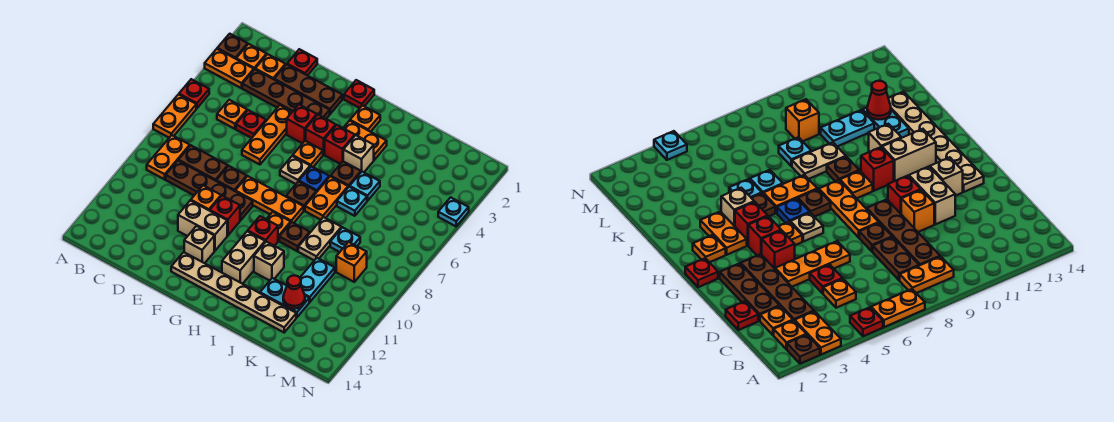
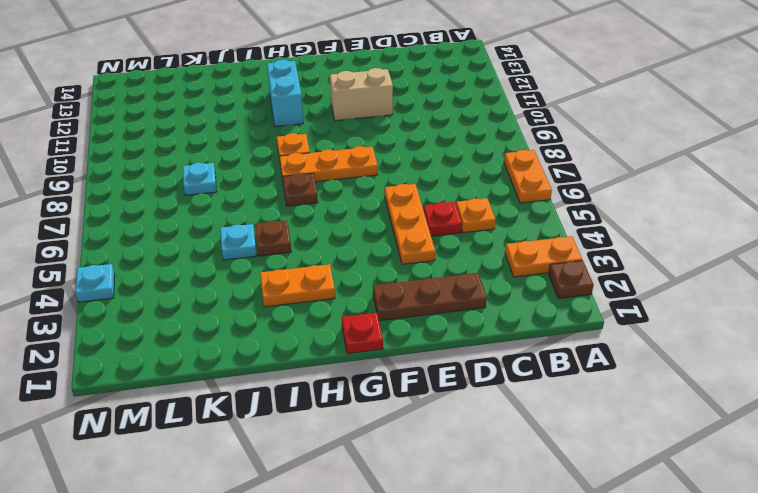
cyan 1x2 brick [267,60,303,127] -> tan 1x2 brick [222,231,265,284]
none -> red 1x1 plate [179,79,209,108]
none -> orange 1x1 plate [236,44,267,69]
none -> orange 1x2 plate [147,135,190,179]
none -> orange 1x1 plate [255,54,286,79]

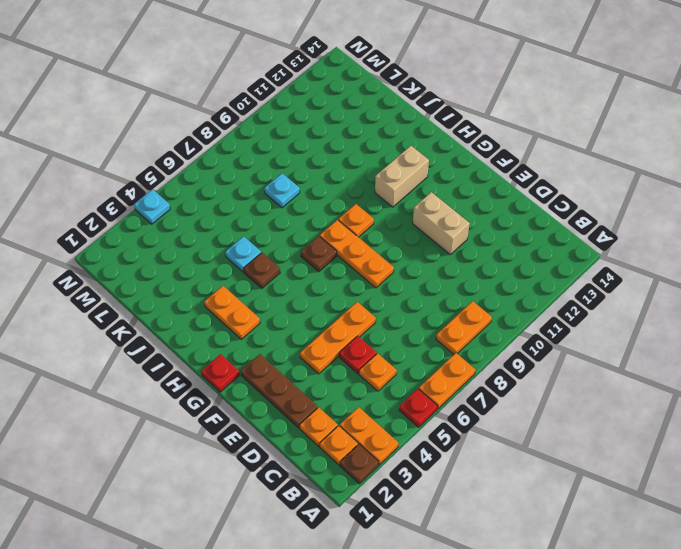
none -> brown 1x4 plate [242,69,330,119]
none -> brown 1x2 plate [179,145,228,181]
none -> brown 1x4 plate [166,161,253,220]
none -> red 1x1 plate [287,49,317,76]

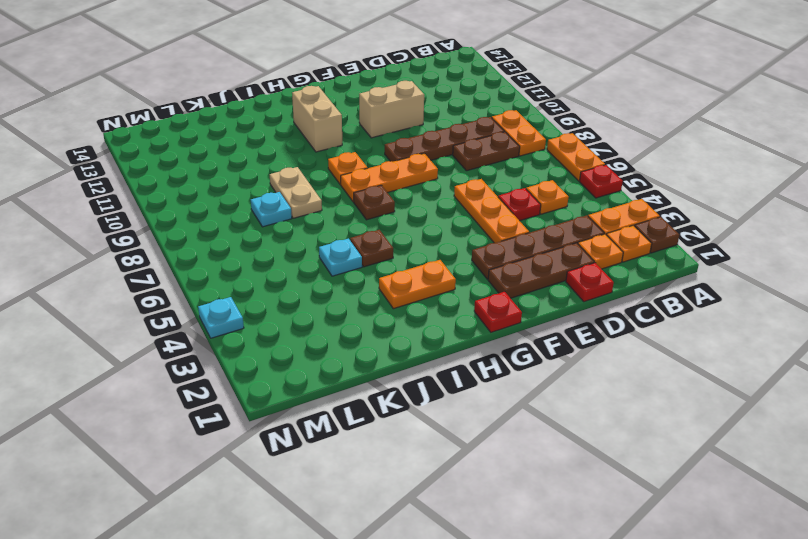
none -> brown 1x1 plate [216,166,247,191]
none -> orange 1x1 brick [191,185,221,211]
none -> red 1x1 brick [287,105,317,143]
none -> red 1x1 brick [210,196,240,236]

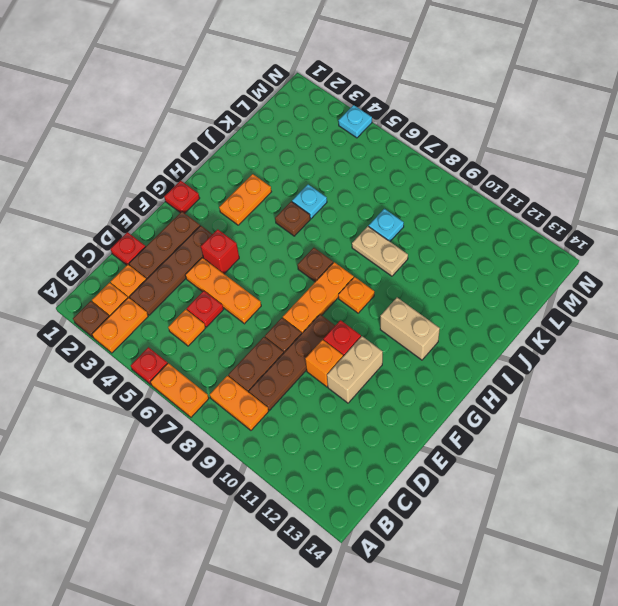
none -> tan 1x1 brick [184,226,214,263]
none -> tan 1x6 plate [171,252,296,332]
none -> red 1x1 brick [306,115,336,155]
none -> orange 1x1 plate [293,141,323,167]

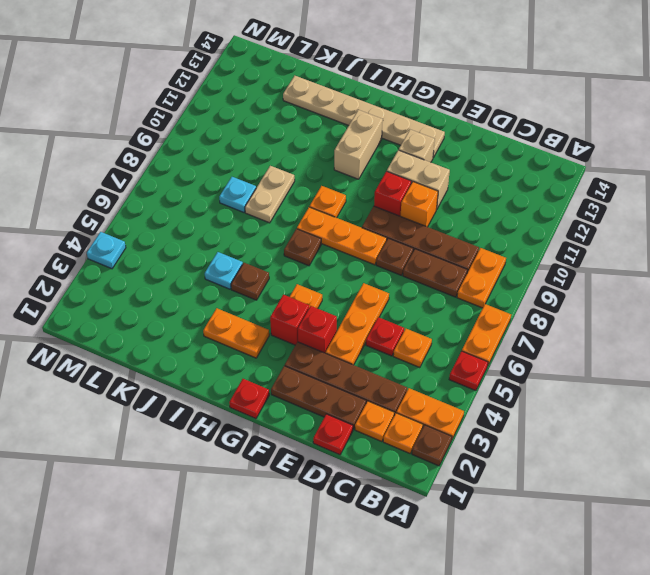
none -> tan 1x1 plate [280,156,310,184]
none -> orange 1x1 plate [350,105,380,132]
none -> red 1x1 brick [325,125,355,164]
none -> blue 1x1 plate [299,166,329,192]

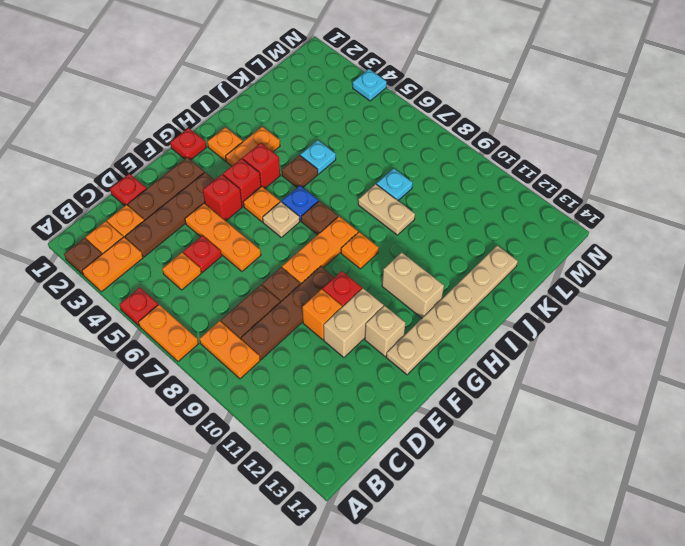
none -> red 1x1 brick [248,216,278,246]
none -> tan 1x1 brick [343,135,374,172]
none -> orange 1x2 plate [305,176,348,220]
none -> brown 1x1 plate [279,222,310,251]

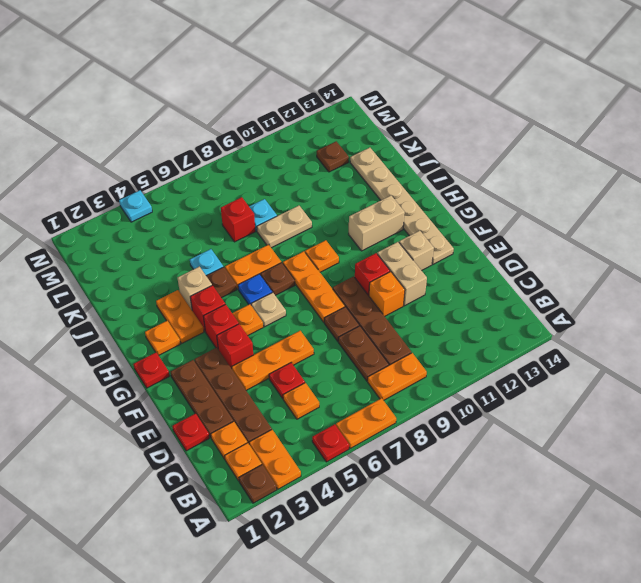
red 1x1 brick [221,197,255,242] -> red 1x1 brick moved to [248,216,278,246]
brown 1x1 plate [317,141,349,172] -> brown 1x1 plate moved to [279,222,310,251]
none -> tan 1x1 brick [254,242,284,281]
none -> cyan 1x1 plate [337,187,367,216]
none -> cyan 1x2 plate [260,278,309,317]
none -> cyan 1x2 plate [300,258,335,302]

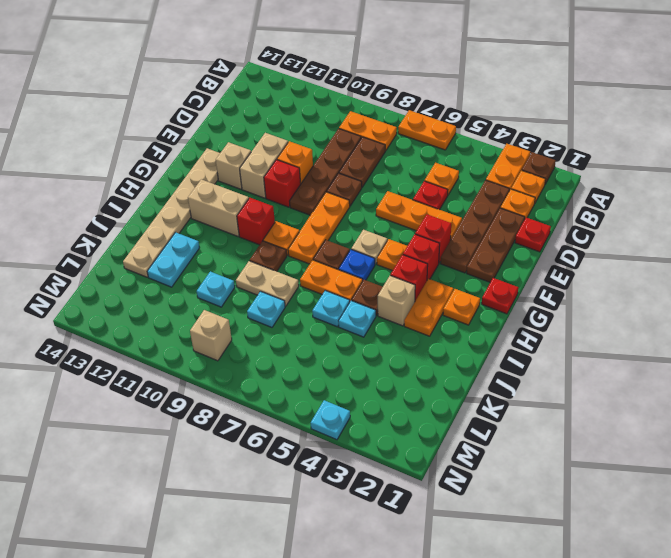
cyan 1x1 plate [197,272,235,307] -> cyan 1x2 plate [300,258,335,302]
tan 1x1 brick [190,310,232,361] -> tan 1x1 brick moved to [254,242,284,281]
none -> red 1x1 plate [179,79,209,108]
none -> orange 1x1 brick [336,242,367,282]
none -> red 1x1 cone [283,275,305,309]

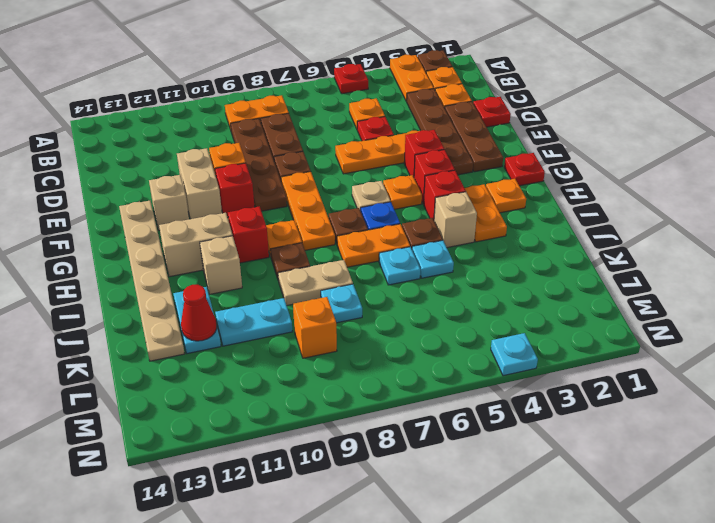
none -> orange 1x2 plate [153,95,196,138]

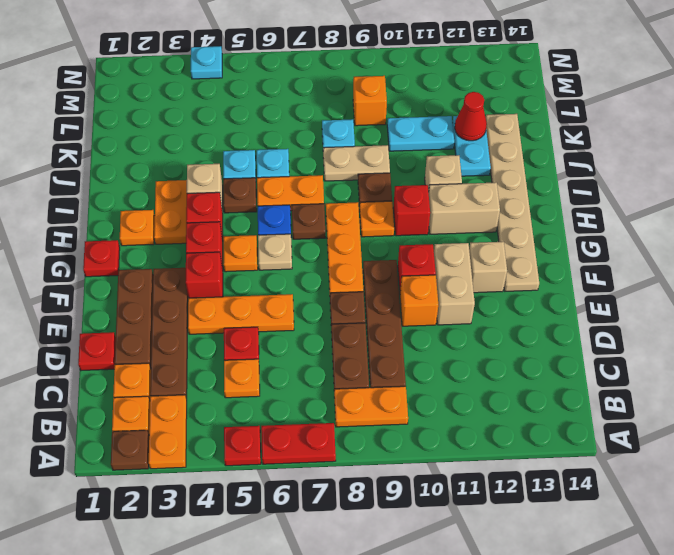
red 1x2 plate [261,423,336,464] -> orange 1x2 plate [153,95,196,138]

